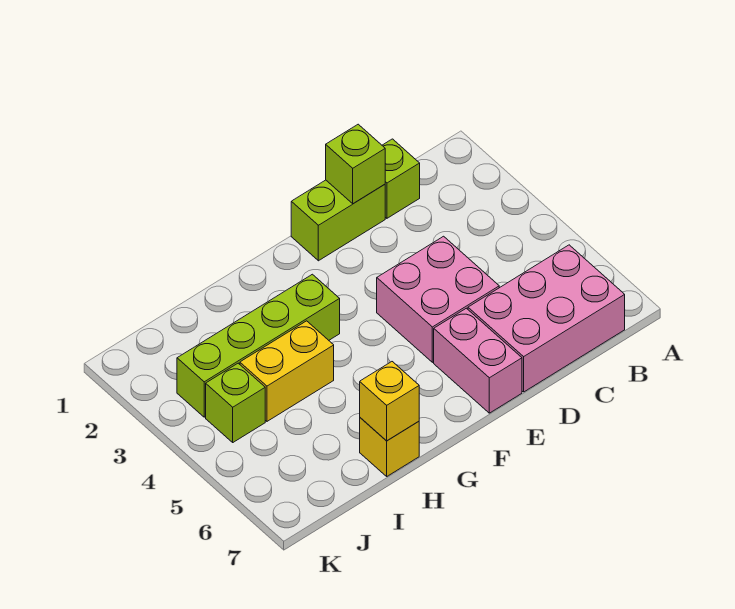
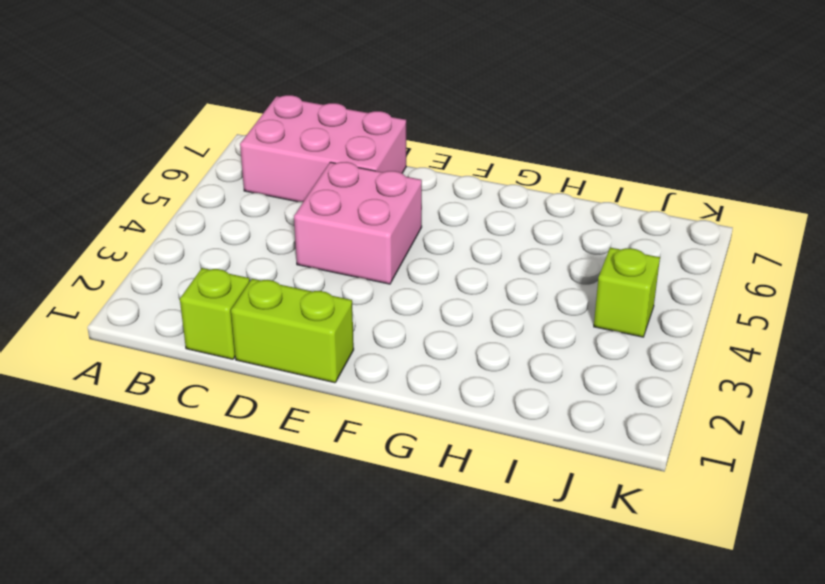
none -> pink 1x2 brick [434,308,522,413]
none -> lime 1x4 brick [177,274,340,417]

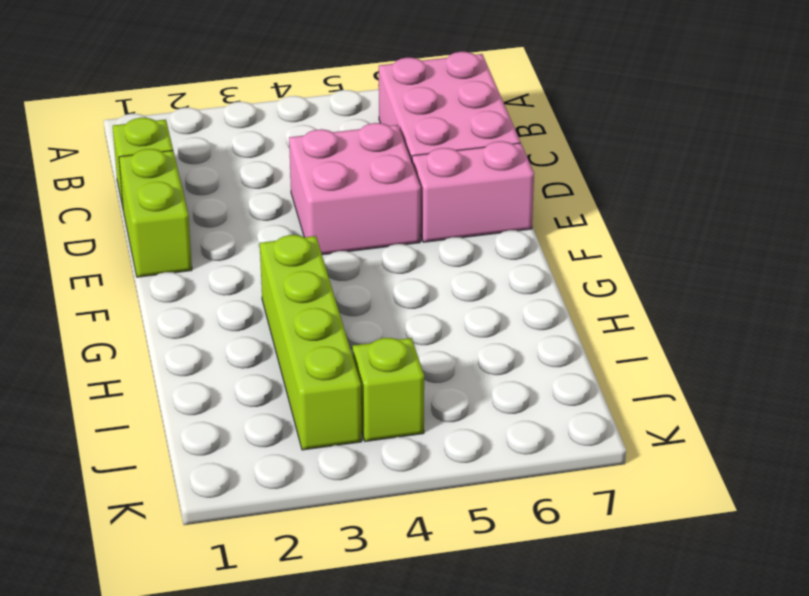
none -> yellow 1x2 brick [240,321,334,421]
none -> yellow 1x1 brick [360,418,419,476]

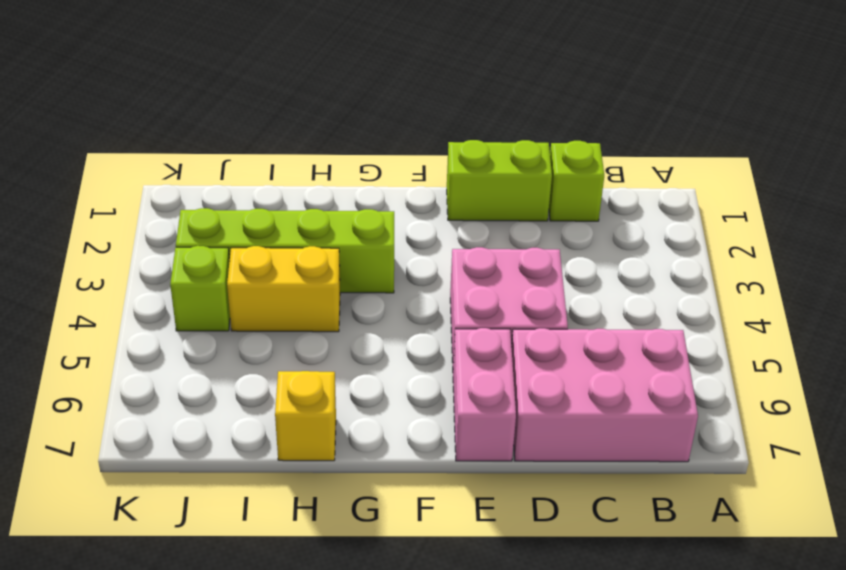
none -> lime 1x1 brick [326,124,385,204]
none -> yellow 1x1 brick [360,362,419,441]

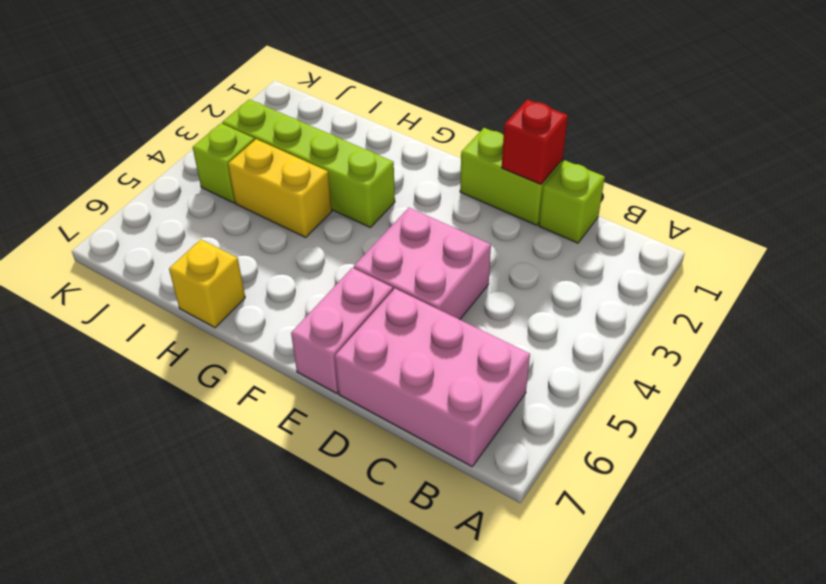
red 1x1 brick [502,100,568,184] -> lime 1x1 brick [326,124,385,204]
none -> yellow 1x1 brick [360,362,419,441]

